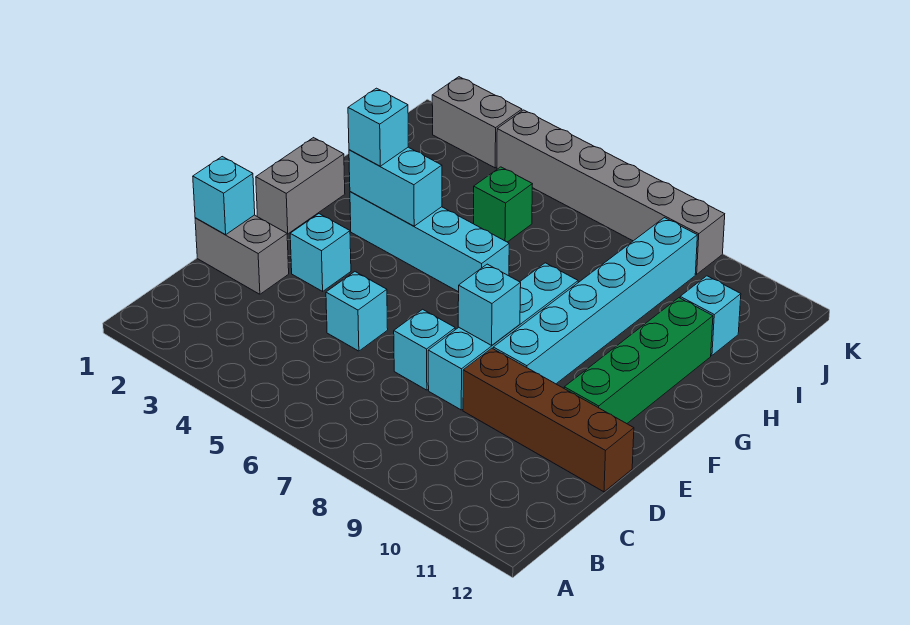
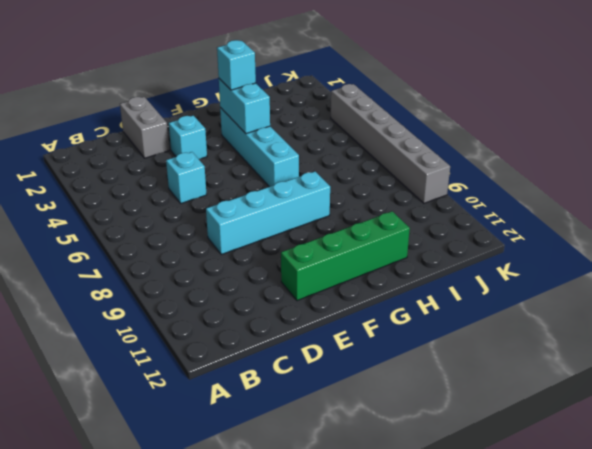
none -> cyan 1x1 brick [394,309,455,390]
none -> brown 1x4 brick [463,348,634,492]
none -> cyan 1x6 brick [493,218,697,384]

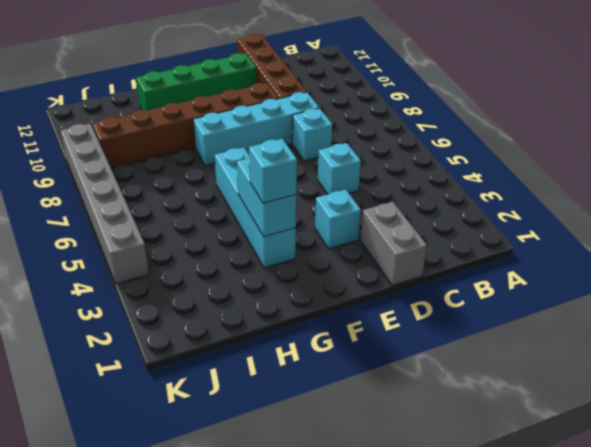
brown 1x6 brick [92,83,279,168] -> cyan 1x6 brick [493,218,697,384]
none -> grey 1x2 brick [256,138,345,234]
none -> green 1x1 brick [474,167,532,242]
none -> cyan 1x1 brick [680,276,741,355]

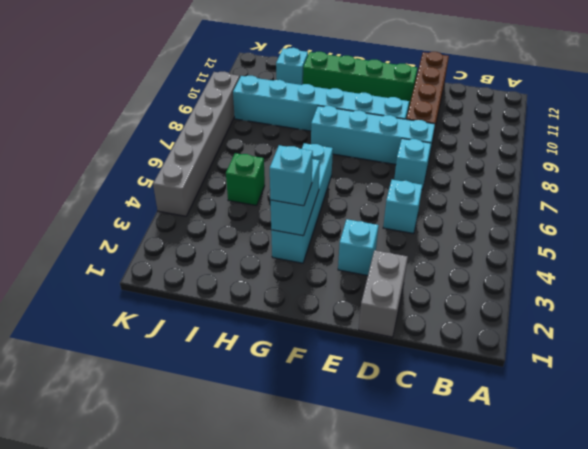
none -> grey 1x2 brick [256,138,345,234]
none -> grey 1x2 brick [432,77,522,168]
none -> cyan 1x1 brick [193,157,255,235]

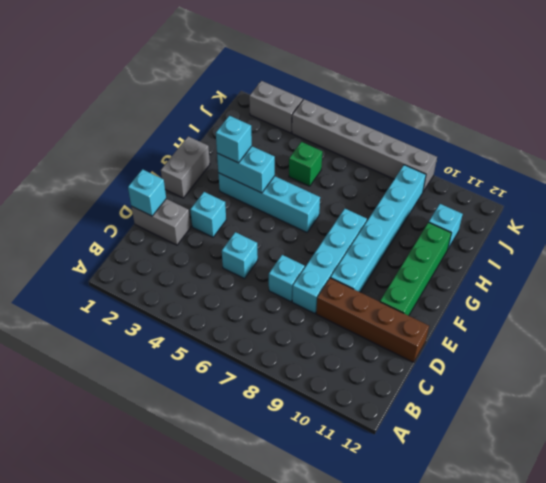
none -> cyan 1x1 brick [458,264,521,345]

